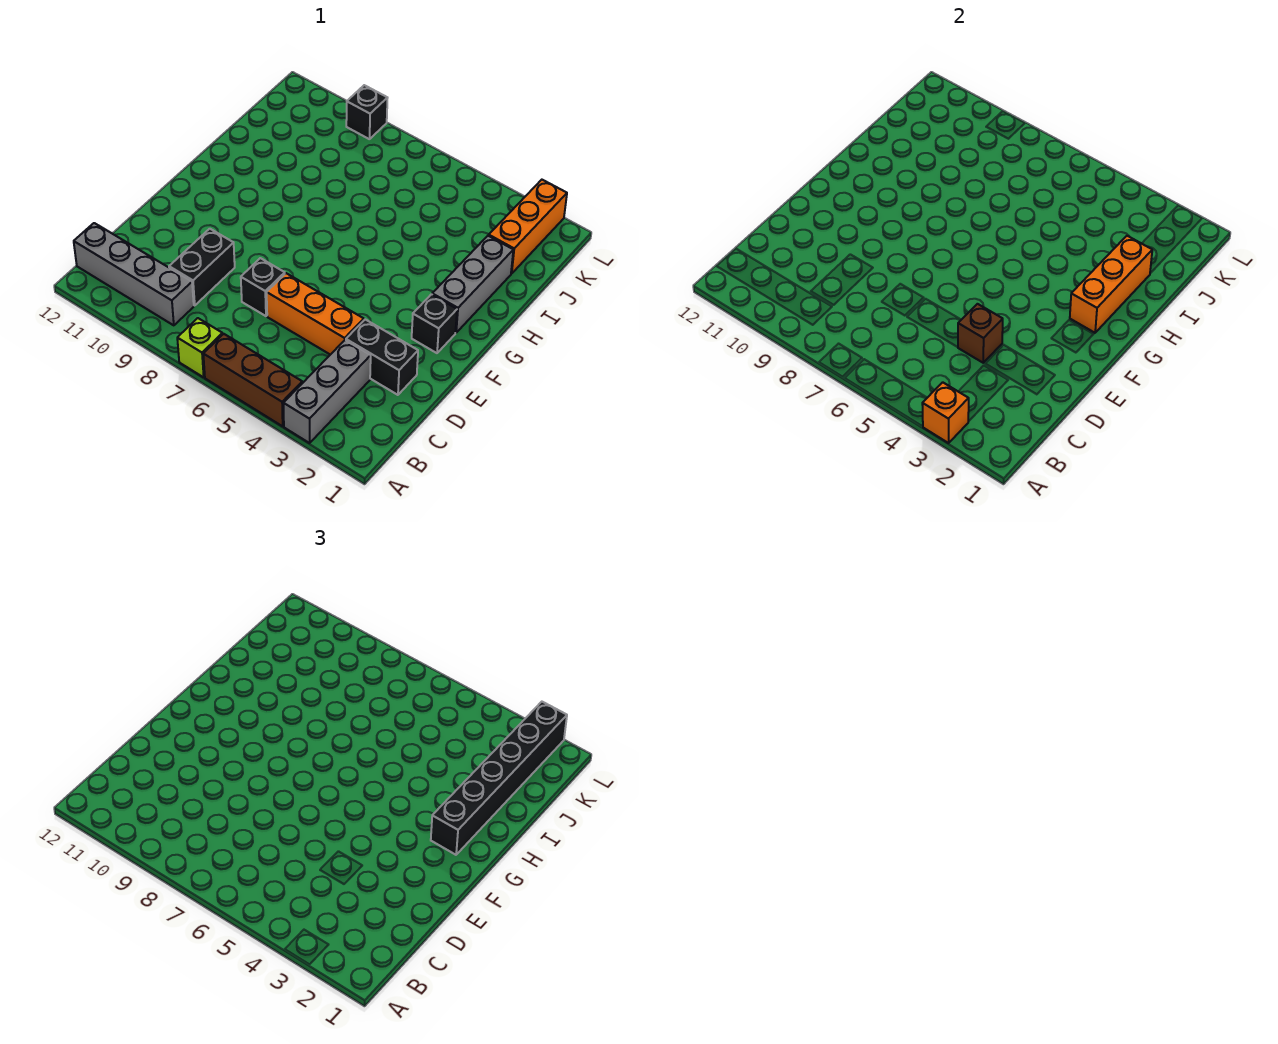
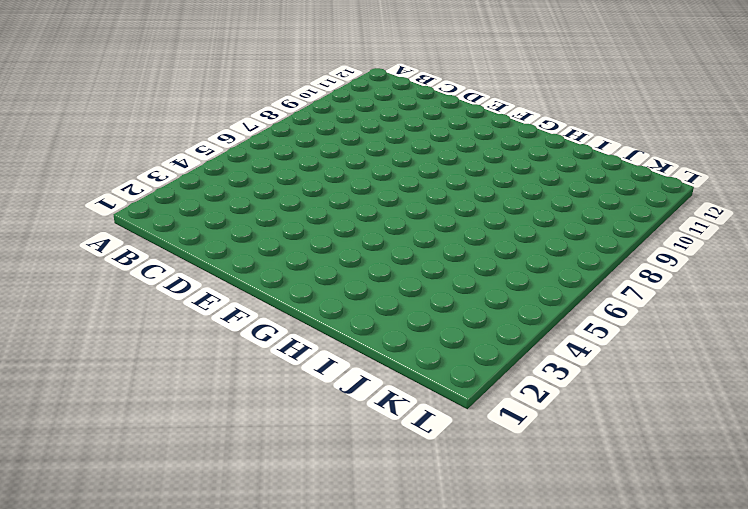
none -> grey 1x3 brick [283,340,371,443]
none -> brown 1x3 brick [203,334,302,426]
none -> lime 1x1 brick [177,318,223,377]

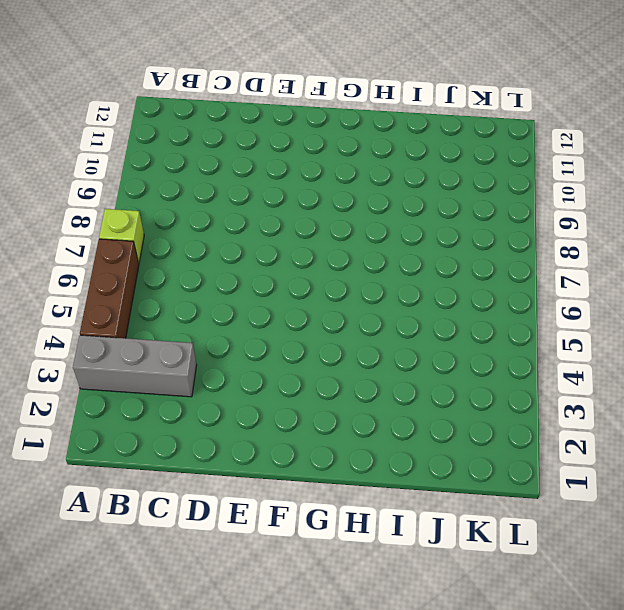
none -> grey 1x4 brick [74,223,194,325]
none -> black 1x2 brick [169,229,235,305]
none -> black 1x2 brick [346,319,418,395]

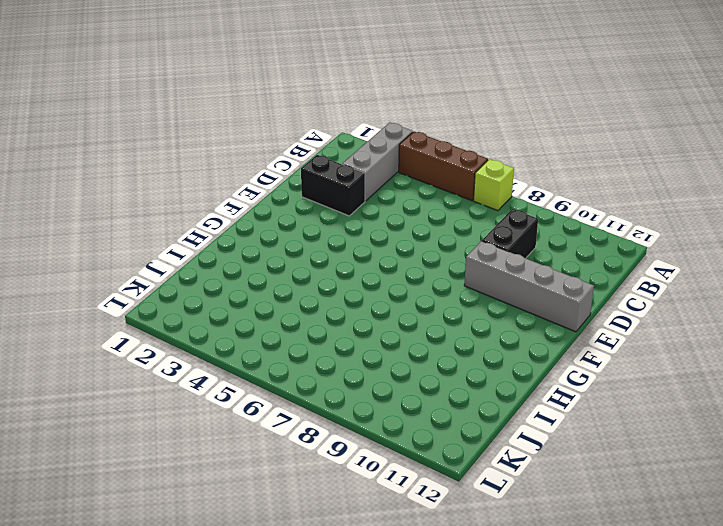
grey 1x4 brick [464,241,594,332] -> grey 1x4 brick moved to [74,223,194,325]
none -> orange 1x3 brick [267,273,364,355]
none -> black 1x1 brick [241,258,285,316]
none -> black 1x1 brick [412,294,457,353]

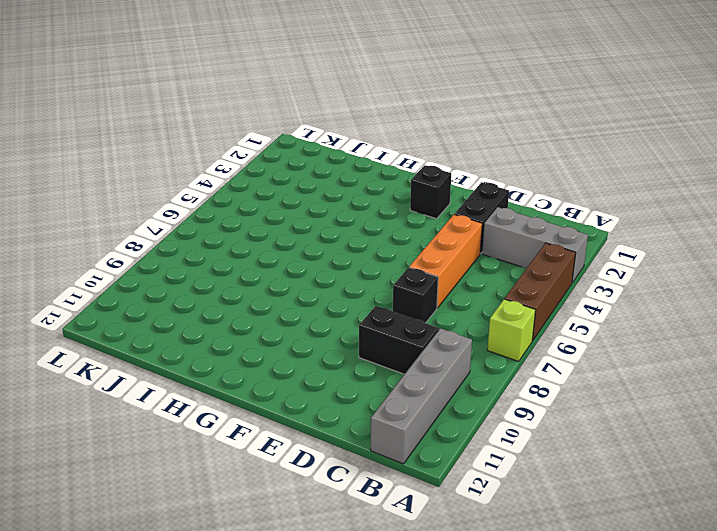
none -> grey 1x3 brick [432,236,513,333]
none -> orange 1x3 brick [489,180,567,274]
none -> black 1x1 brick [346,85,387,139]

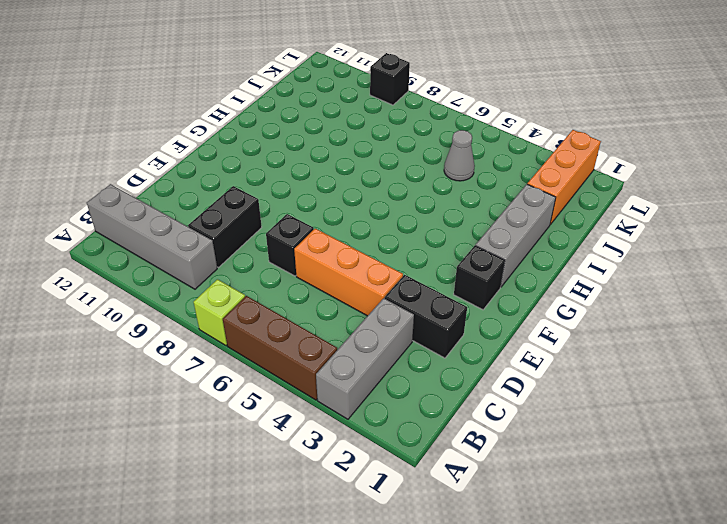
grey 1x1 cone [444,130,475,181] -> none
none -> orange 1x1 brick [922,382,969,443]
none -> brown 1x1 brick [958,304,1003,363]
none -> orange 1x3 brick [1070,236,1152,333]

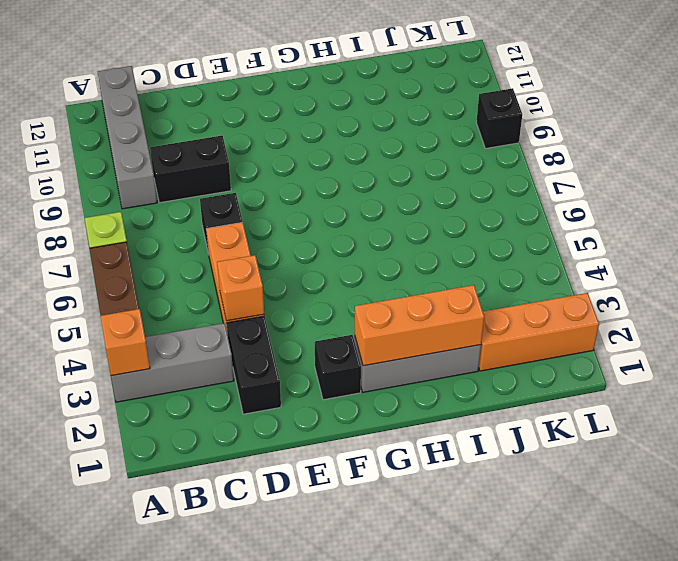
orange 1x1 brick [217,255,264,321] -> brown 1x1 brick [958,304,1003,363]
none -> black 1x6 brick [431,702,567,855]

